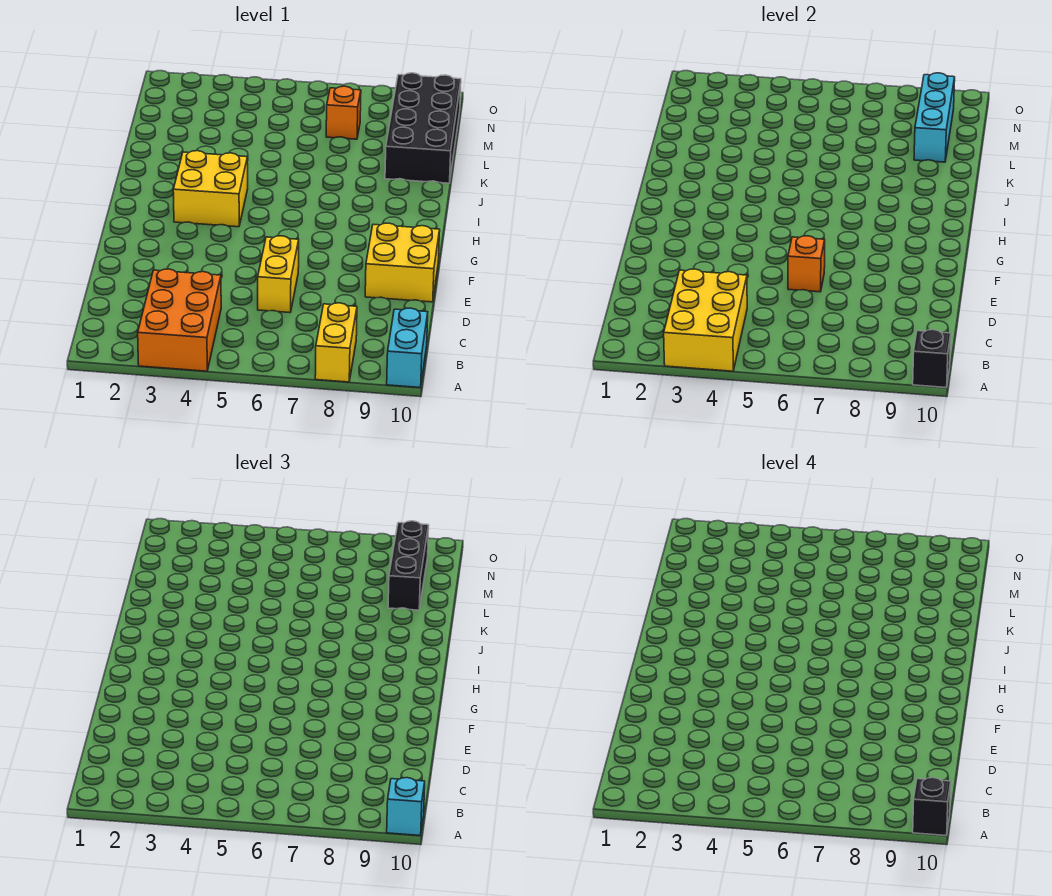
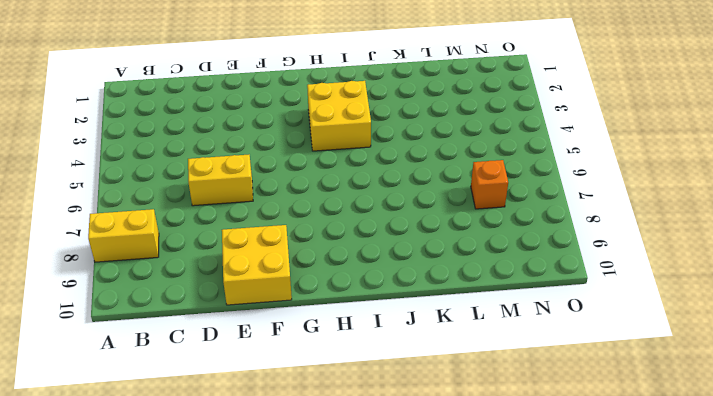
none -> orange 2x3 brick [138,269,221,371]
none -> cyan 1x2 brick [387,308,428,388]
none -> black 2x4 brick [385,73,461,183]

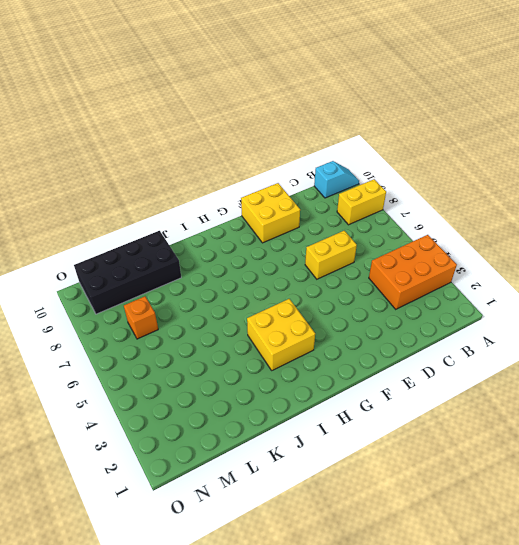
cyan 1x2 slope [314,161,359,198] -> cyan 1x2 brick [387,308,428,388]
none -> yellow 2x3 brick [664,269,747,371]
none -> black 1x1 brick [913,330,951,388]
none -> orange 1x1 brick [788,236,825,292]

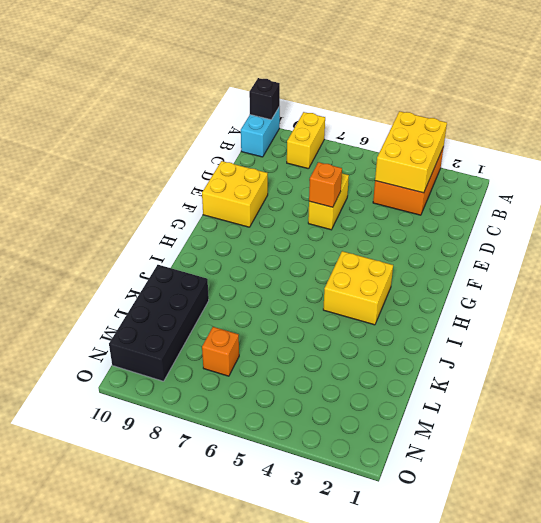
none -> cyan 1x3 brick [914,73,955,162]
none -> cyan 1x1 brick [387,778,425,836]
none -> black 1x3 brick [388,521,429,610]

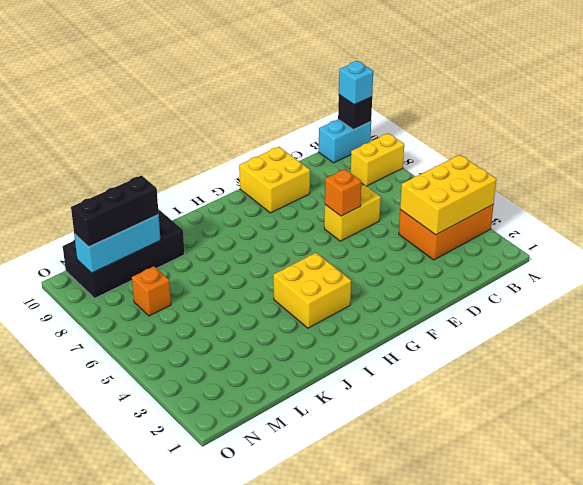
none -> black 1x1 brick [913,778,951,836]

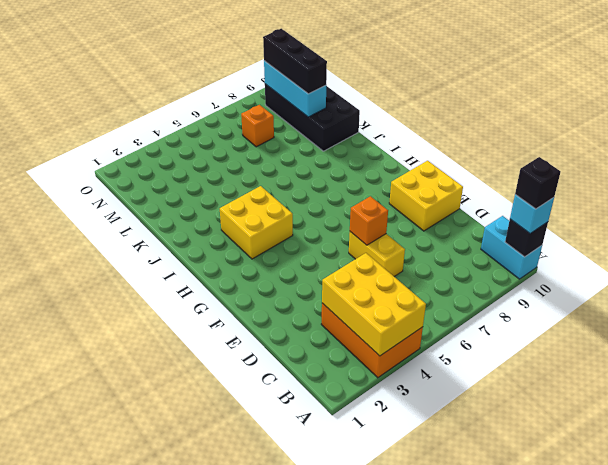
none -> yellow 1x2 brick [315,303,357,382]

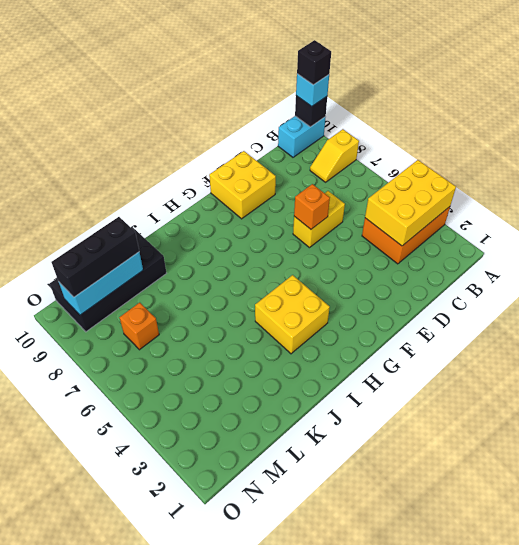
yellow 1x2 slope [310,129,359,182] -> yellow 1x2 brick [315,303,357,382]

